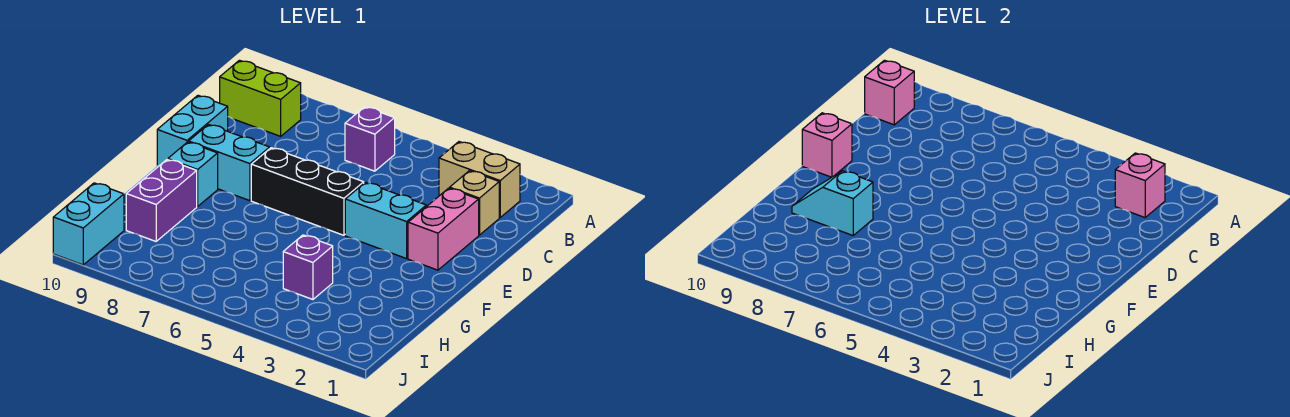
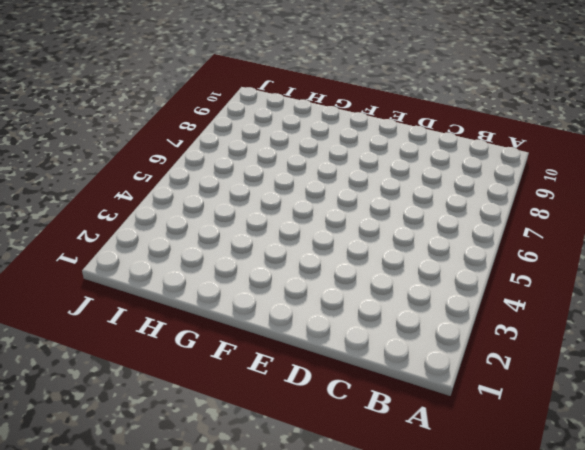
none -> tan 1x2 brick [439,142,520,217]
none -> purple 1x1 brick [345,107,395,171]
none -> lime 1x2 brick [220,60,301,136]

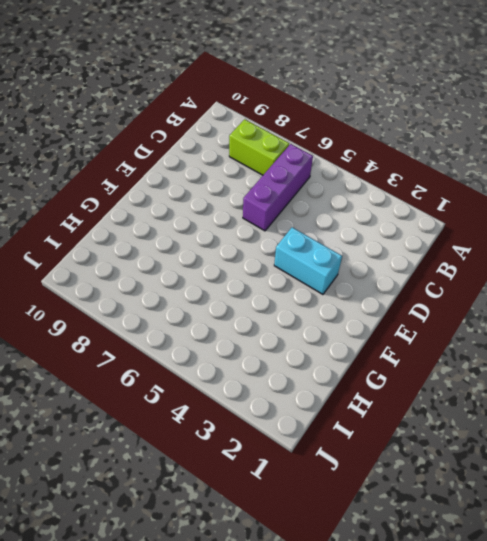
purple 1x3 brick [243,144,313,231] -> purple 1x1 brick [345,107,395,171]
lime 1x2 brick [229,119,289,175] -> lime 1x2 brick moved to [220,60,301,136]
none -> tan 1x2 brick [439,142,520,217]
none -> tan 1x1 brick [450,171,499,235]
none -> pink 1x2 brick [408,188,479,270]

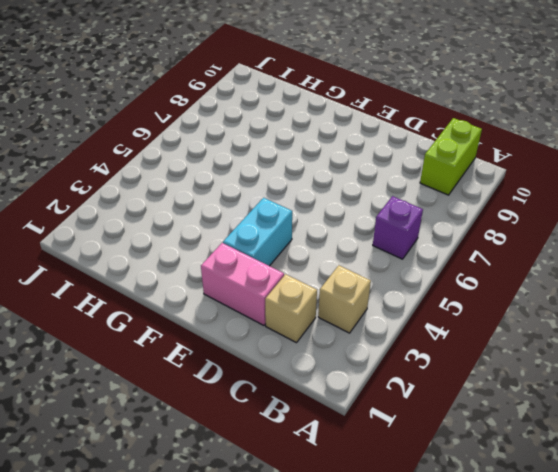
tan 1x1 brick [318,265,371,333] -> tan 1x2 brick [439,142,520,217]
none -> cyan 1x2 brick [157,95,228,166]
none -> black 1x3 brick [251,148,364,235]
none -> cyan 1x2 brick [189,125,270,201]

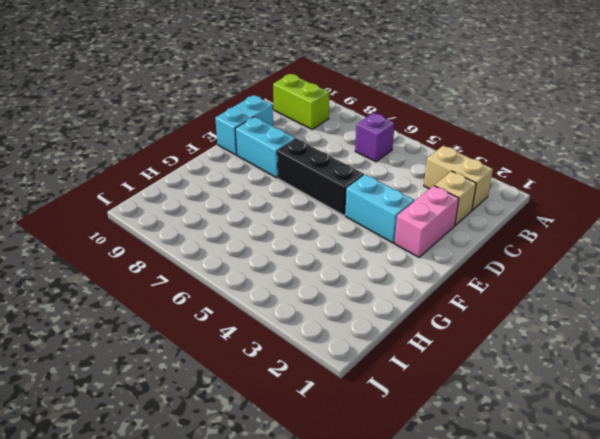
none -> cyan 1x1 brick [168,142,218,206]
none -> purple 1x2 brick [126,160,197,241]
none -> purple 1x1 brick [283,235,333,299]

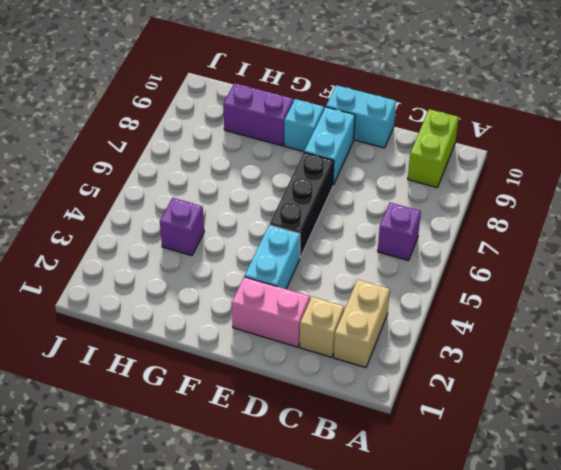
none -> cyan 1x2 brick [53,183,124,265]
none -> pink 1x1 brick [1115,153,1165,217]
none -> pink 1x1 brick [865,60,914,125]

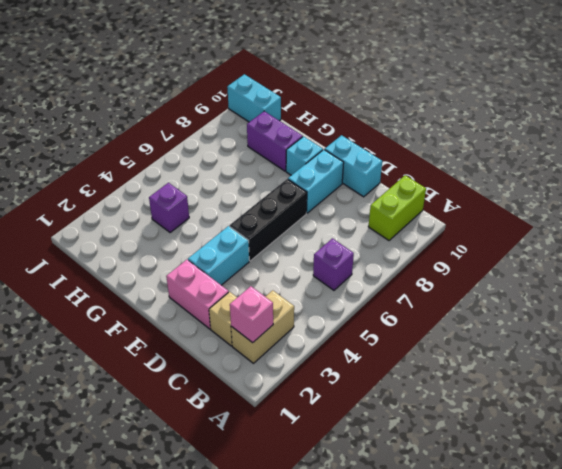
none -> pink 1x1 brick [865,60,914,125]
none -> pink 1x1 brick [802,113,852,177]
none -> cyan 1x2 slope [792,171,873,235]

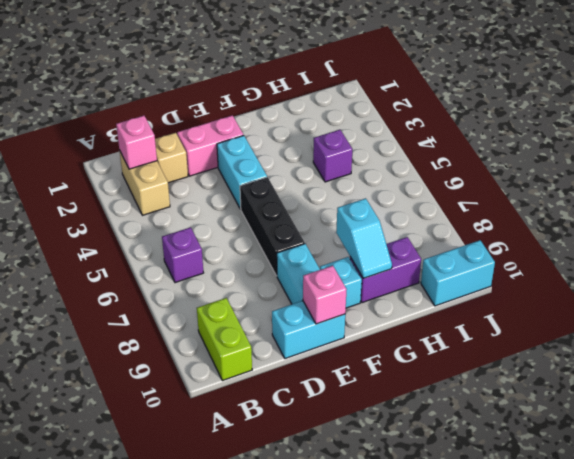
none -> pink 1x1 brick [865,60,914,125]

